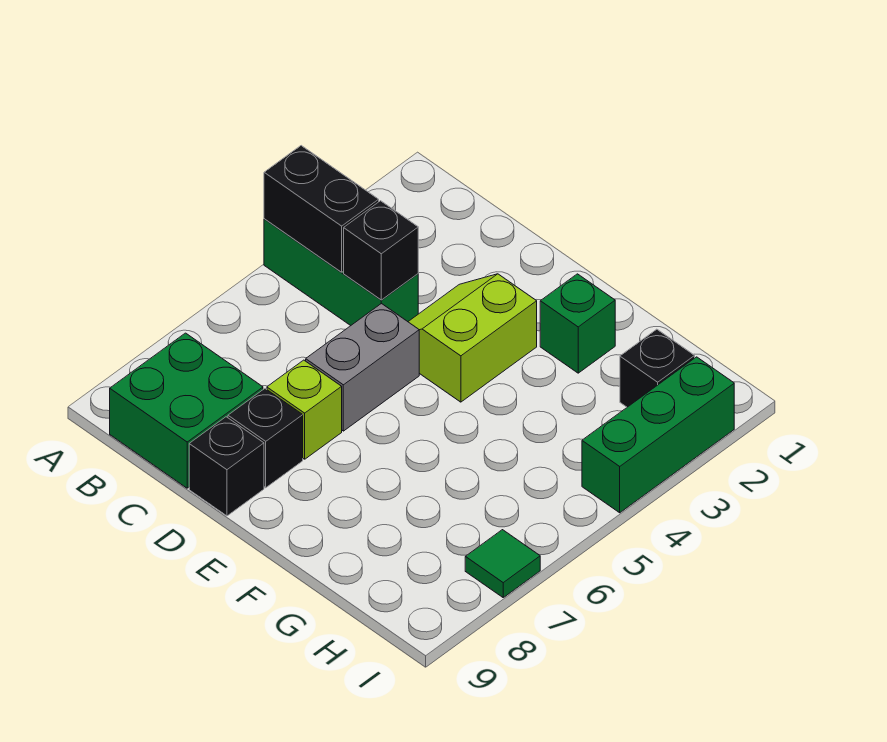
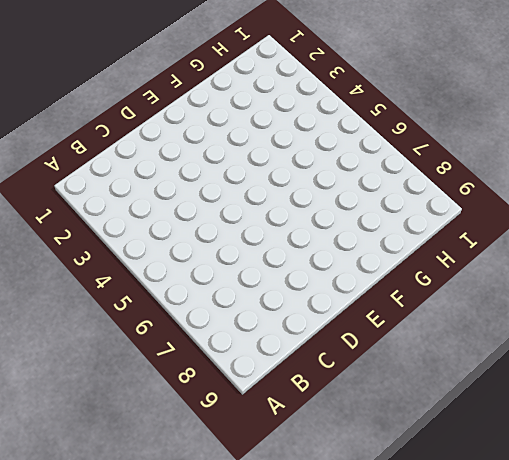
none -> green 1x3 brick [264,219,418,325]
none -> green 2x2 brick [110,333,263,488]
none -> lime 2x2 slope [408,274,537,402]

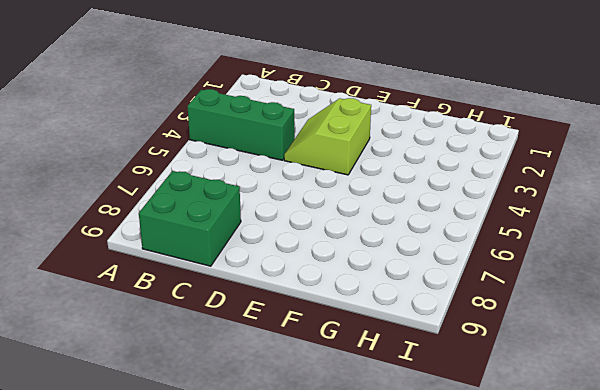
none -> grey 1x2 brick [306,303,419,431]
none -> lime 1x1 brick [267,360,342,459]
none -> black 1x1 brick [228,389,303,488]

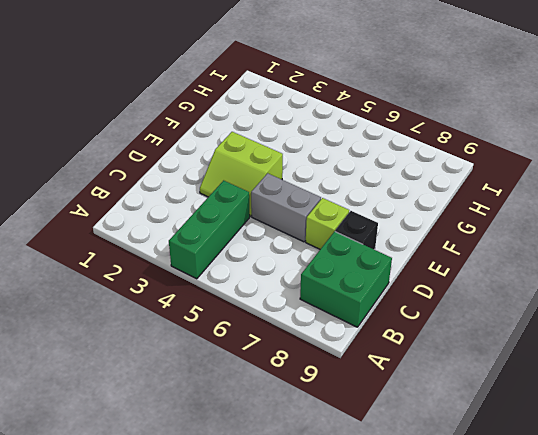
none -> black 1x1 brick [189,417,264,516]
none -> green 1x1 brick [540,274,615,373]
none -> black 1x1 brick [620,329,695,407]

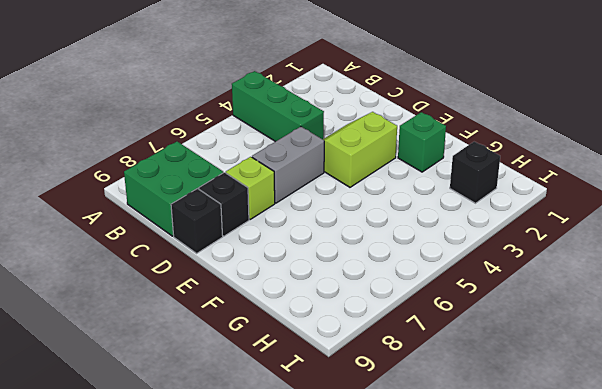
none -> green 1x3 brick [582,357,734,513]
none -> green 1x1 tile [465,530,540,597]
none -> black 1x2 brick [264,146,379,272]

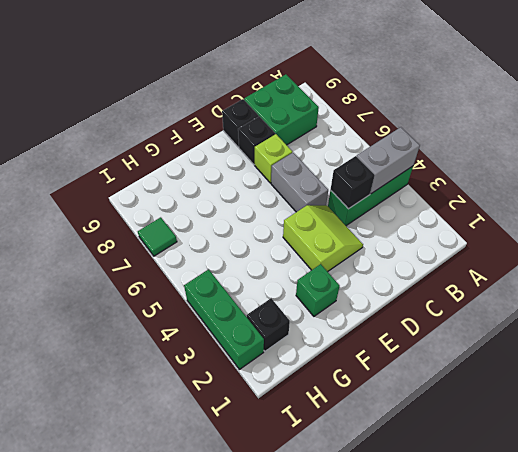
grey 1x2 brick [357,127,420,194] -> black 1x2 brick [264,146,379,272]

